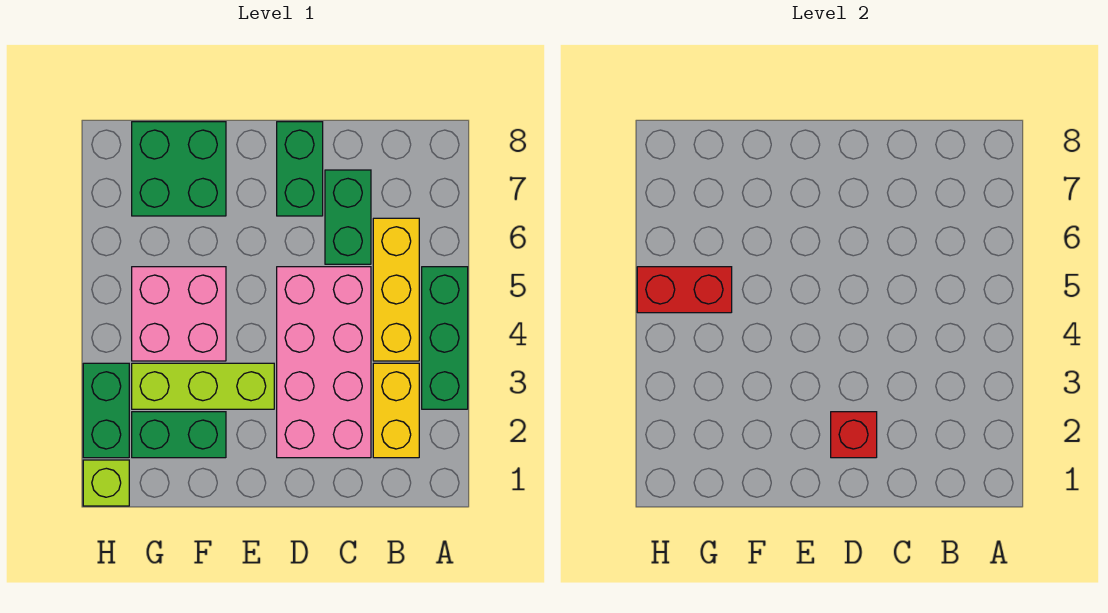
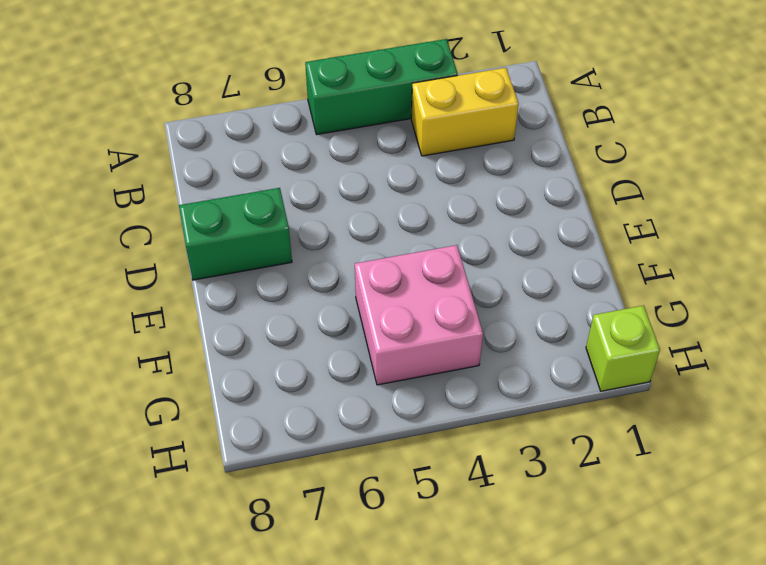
none -> yellow 1x3 brick [373,218,419,361]
none -> pink 2x4 brick [277,267,371,458]
none -> green 1x2 brick [325,170,371,264]

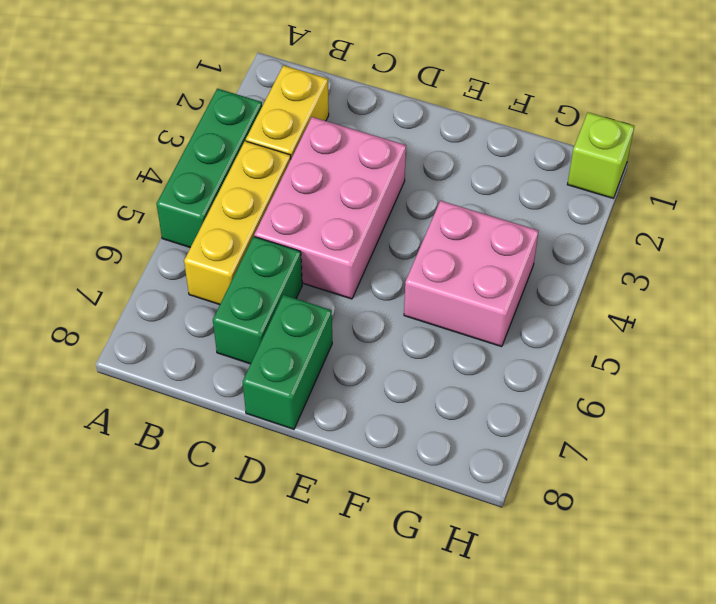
pink 2x3 brick [254,117,406,299] -> pink 2x4 brick [277,267,371,458]
none -> lime 1x3 brick [132,363,274,409]
none -> green 1x2 brick [132,412,226,458]
none -> green 2x2 brick [132,122,226,216]

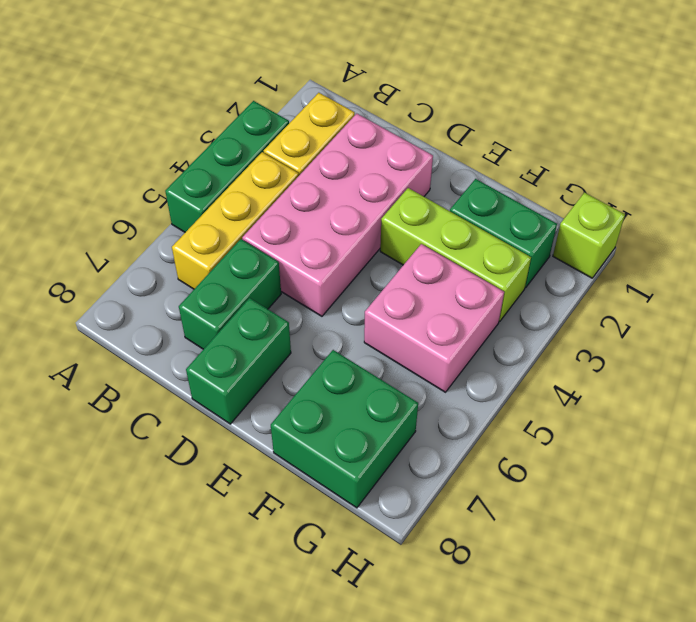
none -> green 1x2 brick [83,363,129,458]
none -> red 1x1 brick [831,412,877,458]
none -> red 1x2 brick [637,267,732,313]

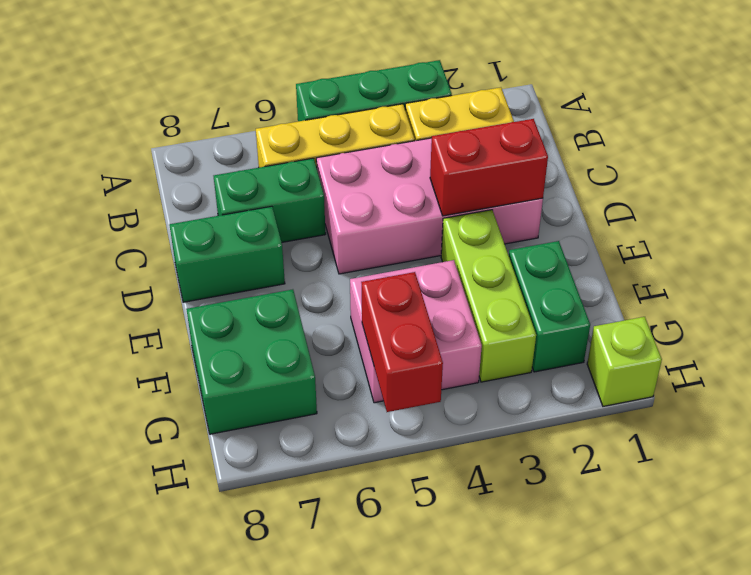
red 1x2 brick [430,119,548,216] -> red 1x1 brick [831,412,877,458]
none -> green 1x2 brick [83,363,129,458]

